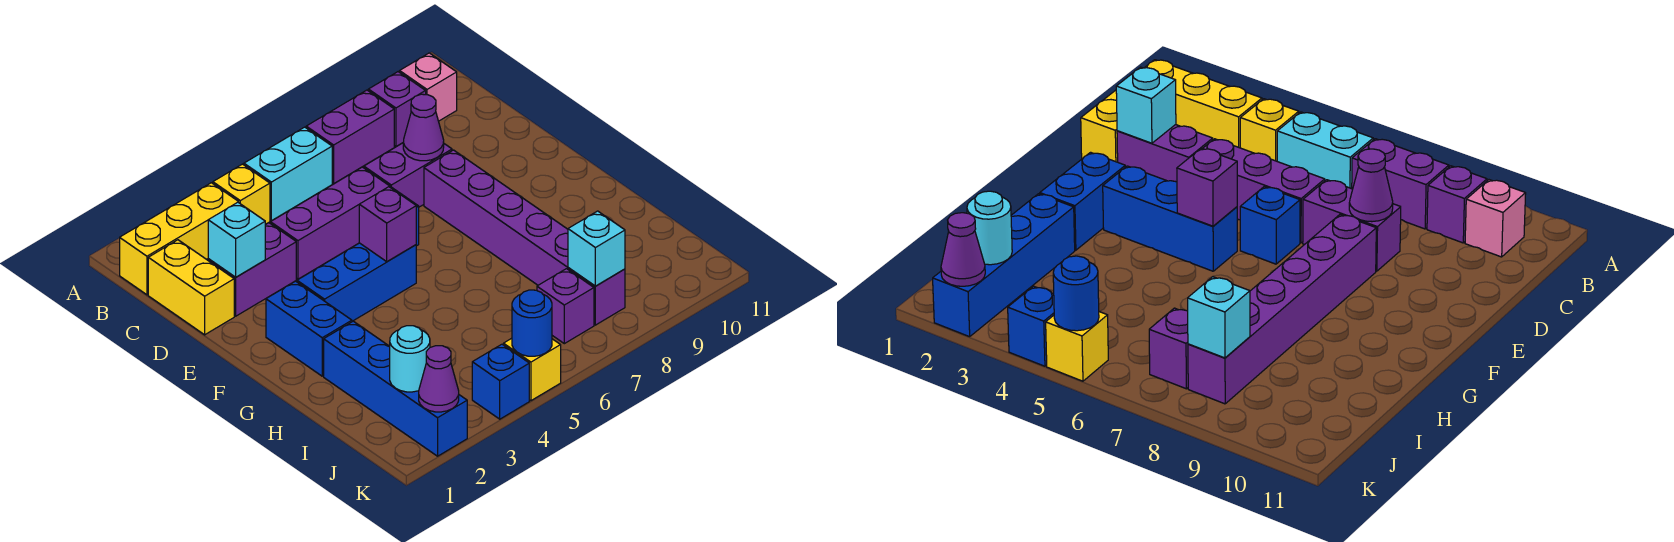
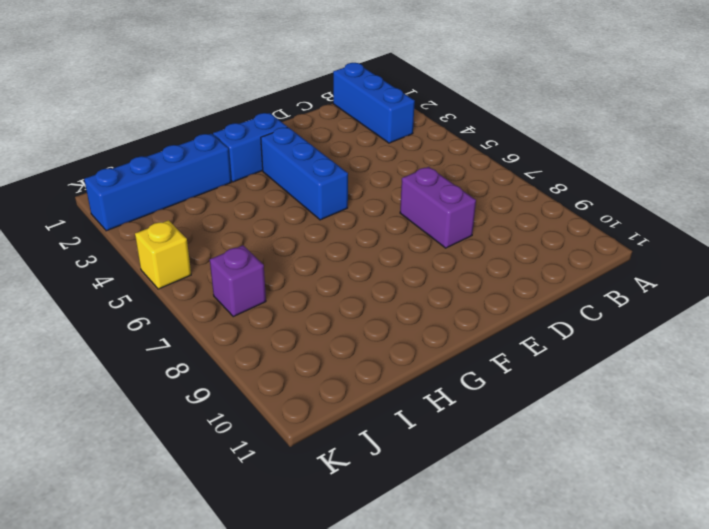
blue 1x3 brick [333,63,415,143] -> yellow 1x3 brick [120,183,238,295]
none -> yellow 1x1 brick [213,164,270,224]
none -> cyan 1x2 brick [244,127,332,221]
none -> purple 1x2 brick [306,90,394,183]

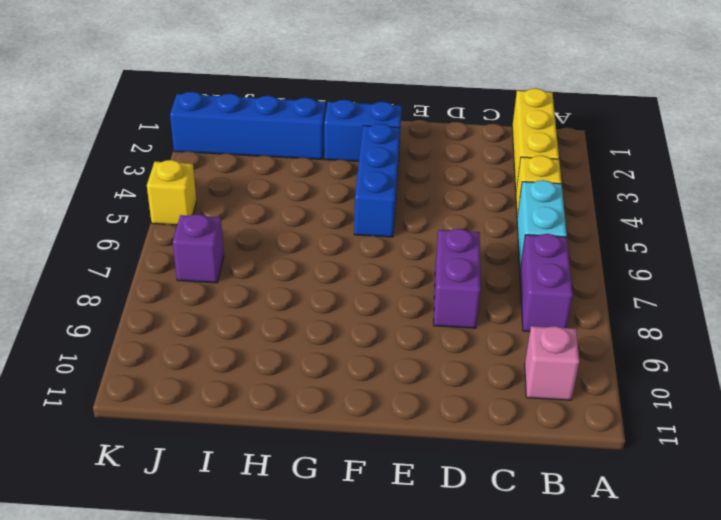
none -> purple 1x1 brick [368,72,426,147]
none -> yellow 1x2 brick [148,240,234,335]
none -> purple 1x2 brick [208,223,296,316]

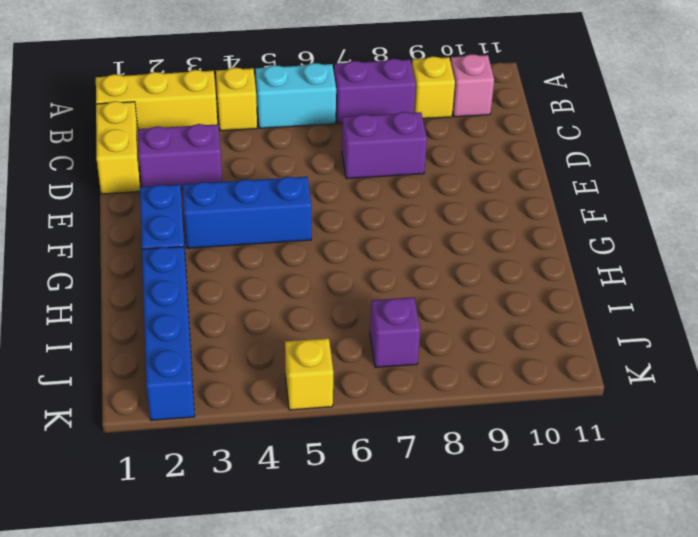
yellow 1x1 brick [412,56,455,119] -> purple 1x1 brick [368,72,426,147]
none -> purple 1x3 brick [271,167,390,279]
none -> blue 1x1 brick [1240,187,1300,264]
none -> purple 1x6 brick [424,150,625,325]

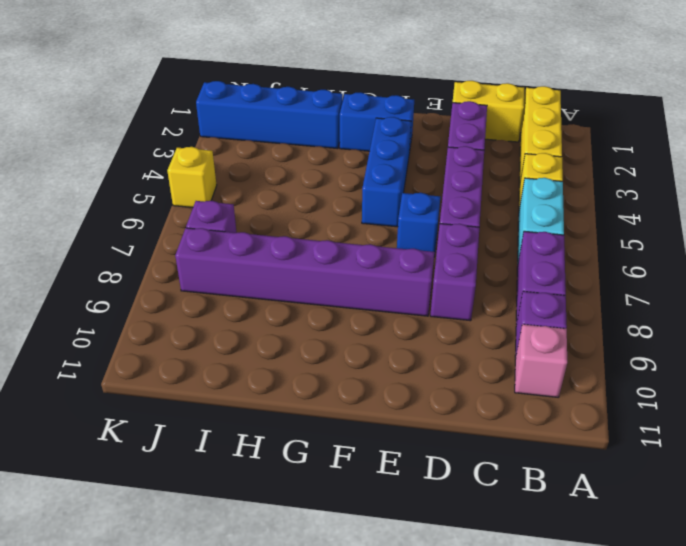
none -> blue 1x1 brick [472,344,529,419]
none -> cyan 1x1 brick [208,202,266,277]
none -> purple 1x1 cone [403,94,444,161]

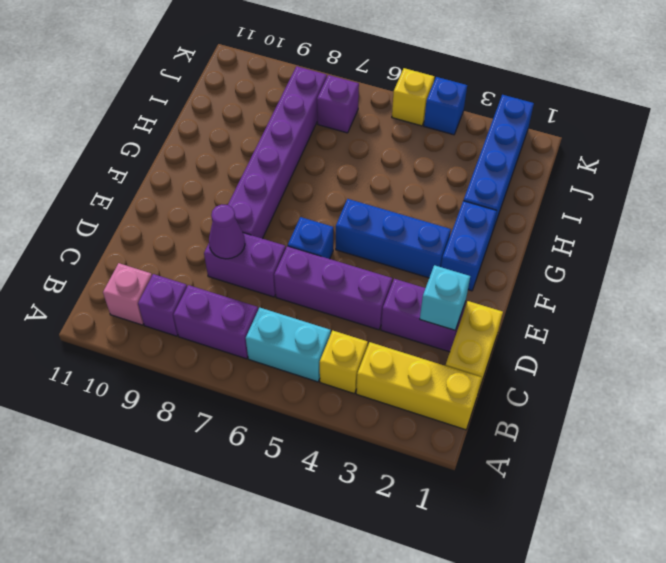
none -> purple 1x1 brick [359,187,416,262]
none -> cyan 1x1 round brick [390,326,430,392]
none -> cyan 1x1 brick [568,211,625,286]

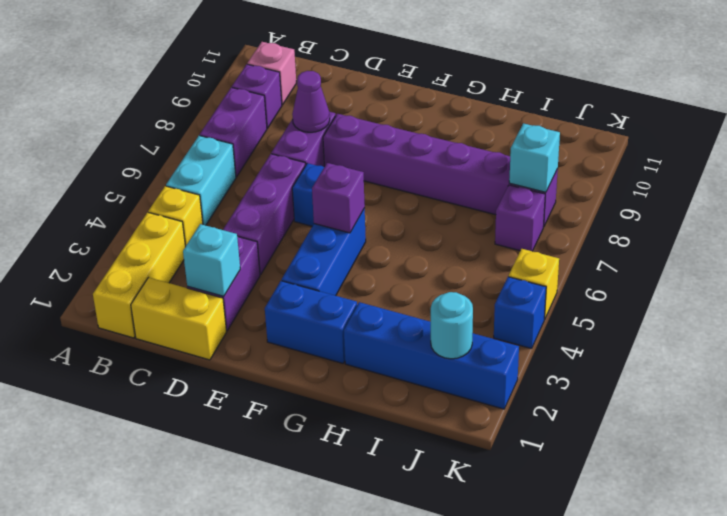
none -> purple 1x1 cone [419,346,459,412]
none -> blue 1x1 round brick [512,290,552,356]

